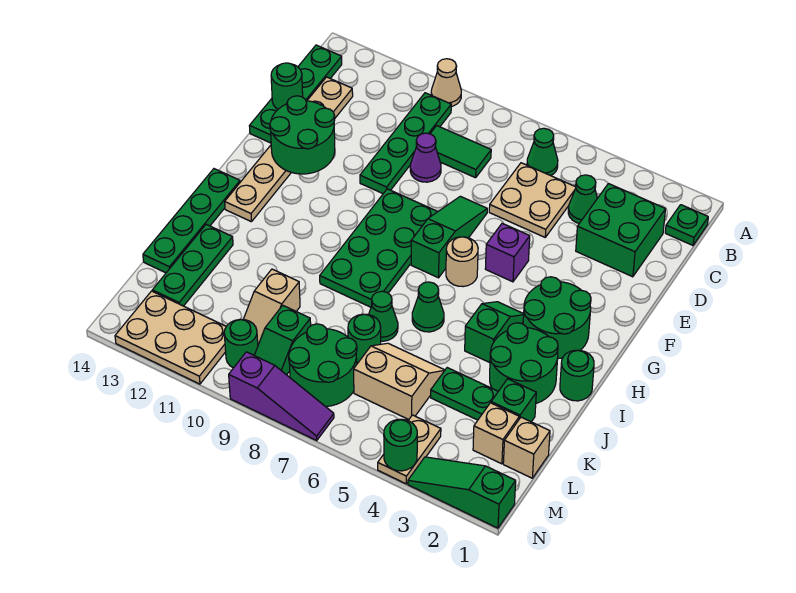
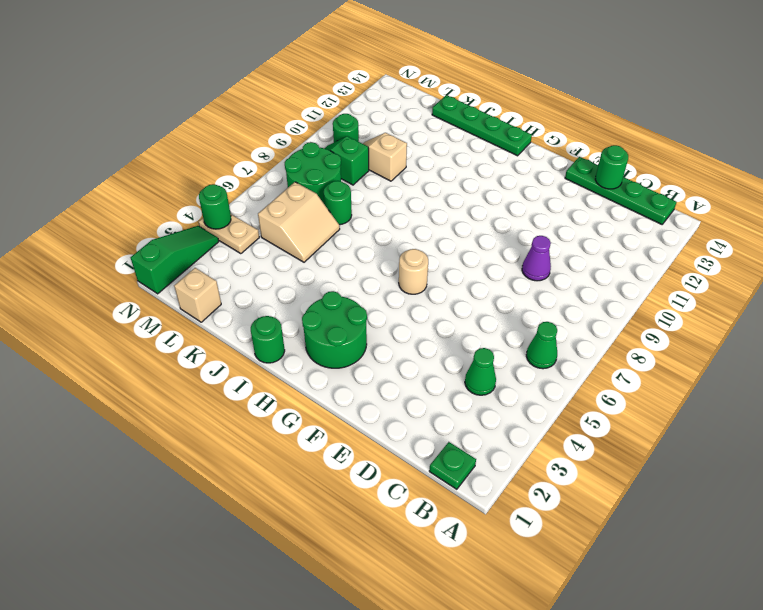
none -> tan 1x1 cone [431,59,461,107]
none -> green 1x4 plate [360,93,451,194]
none -> green 2x2 brick [576,184,666,277]
none -> tan 2x2 plate [489,163,576,237]

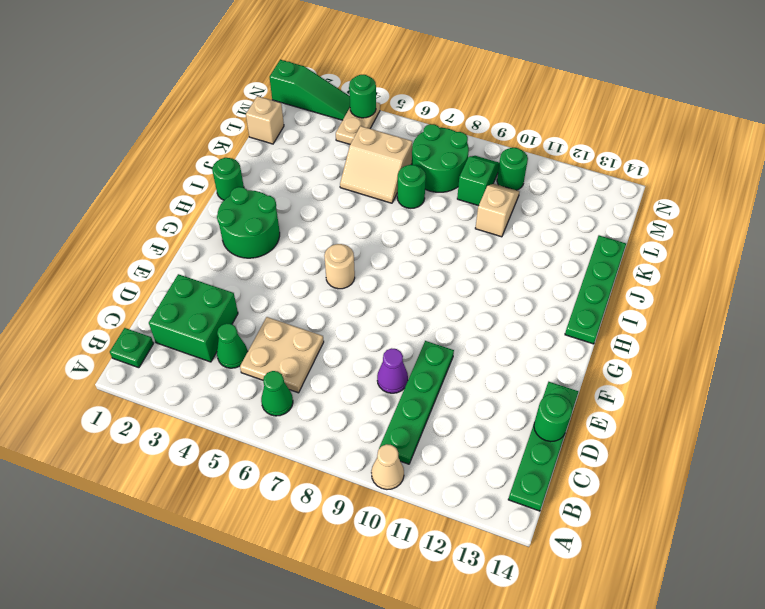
none -> green 1x2 tile [430,126,491,178]
none -> tan 1x6 plate [225,77,353,222]
none -> green 1x3 slope [411,196,487,278]
none -> purple 1x1 brick [485,223,530,282]

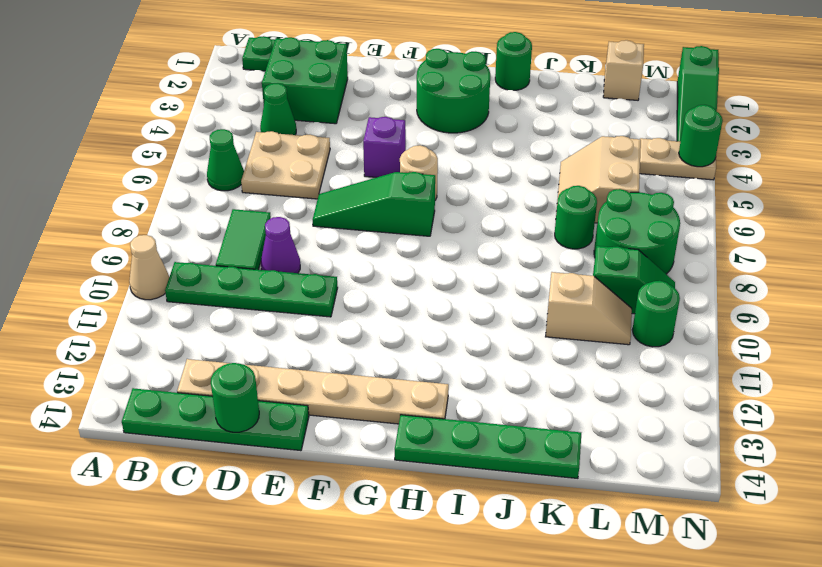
none -> green 2x4 plate [320,189,438,307]
none -> green 1x2 slope [465,302,524,363]
none -> green 2x2 round brick [490,323,558,403]
none -> green 1x1 cone [412,282,444,332]

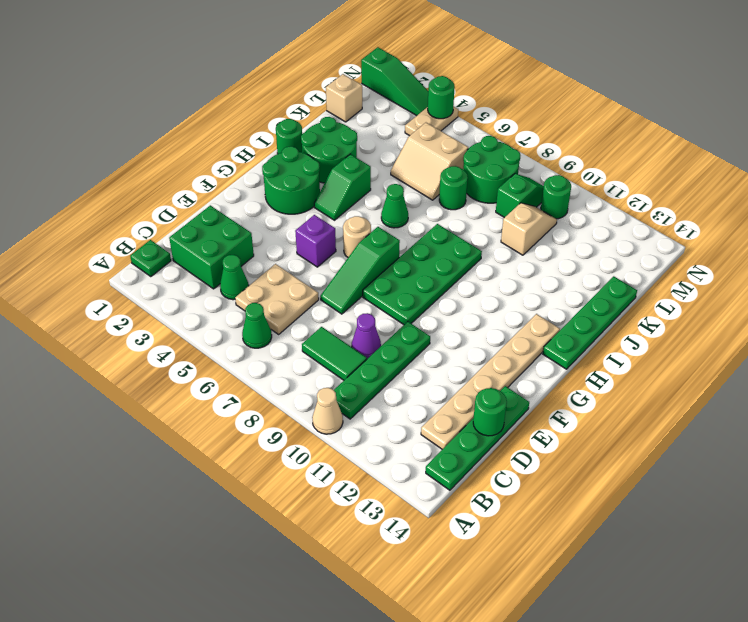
none -> green 1x1 cone [369,291,398,341]
none -> green 1x3 plate [152,224,233,306]
none -> green 1x1 brick [491,379,536,422]
none -> green 1x2 plate [431,368,498,420]

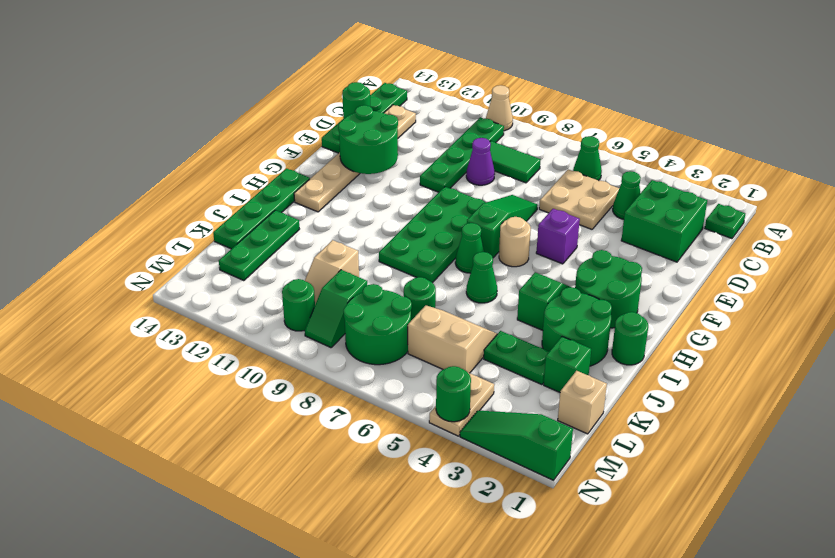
green 1x1 cone [455,223,484,273] -> green 1x1 cone moved to [369,291,398,341]
none -> tan 1x1 brick [473,403,519,464]
none -> tan 2x3 plate [115,291,226,384]
none -> purple 1x3 slope [229,352,334,440]

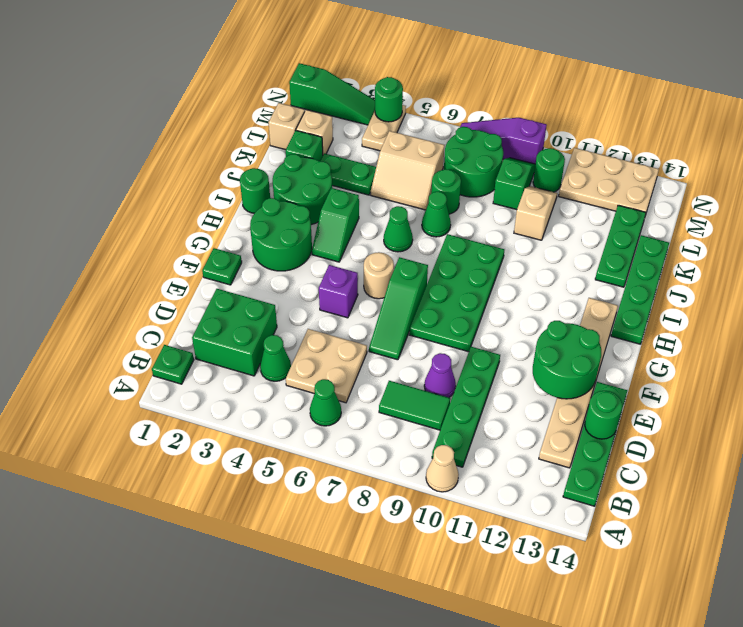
green 1x1 plate [202,248,242,285] -> none

